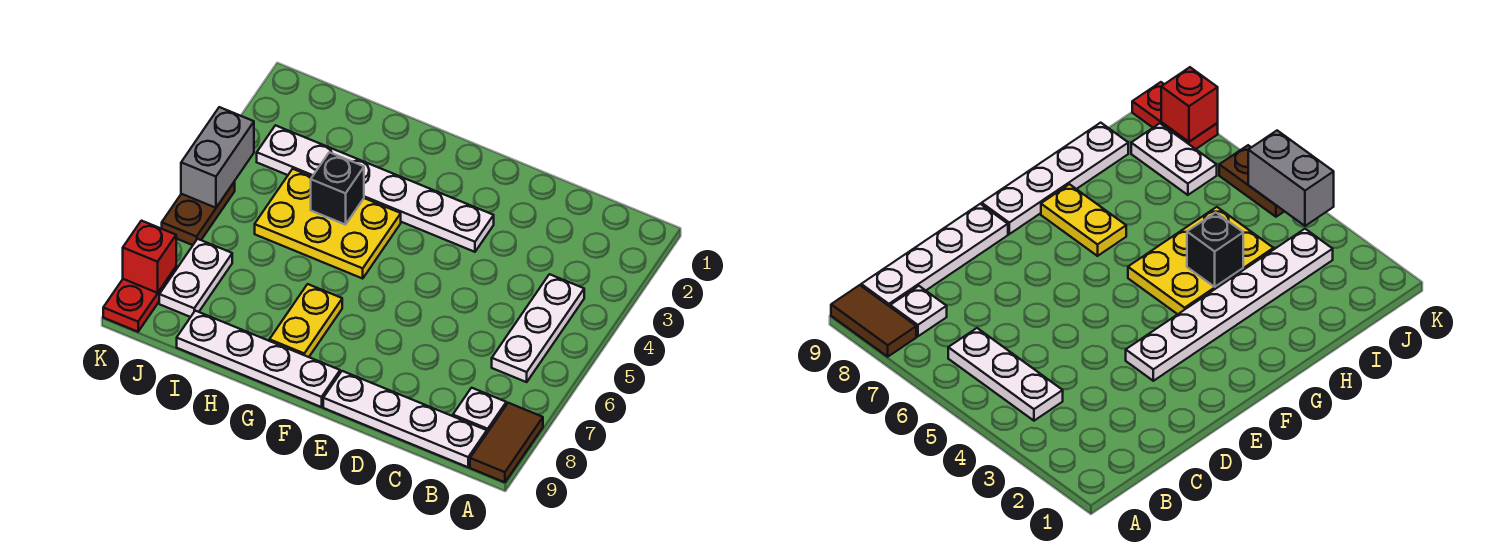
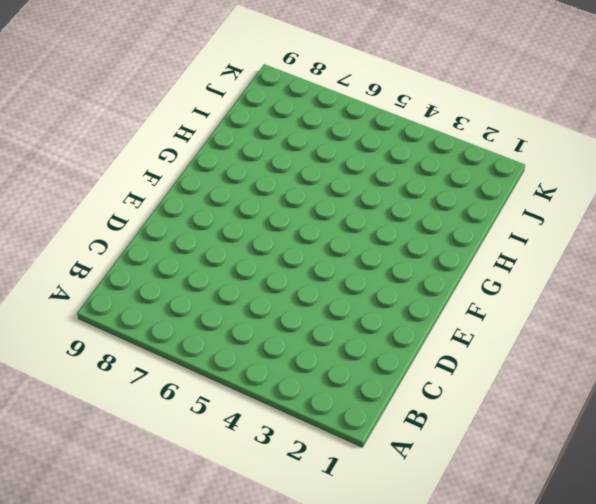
none -> brown 1x2 tile [470,403,543,482]
none -> white 1x3 plate [492,274,584,382]
none -> white 1x1 plate [453,388,506,433]

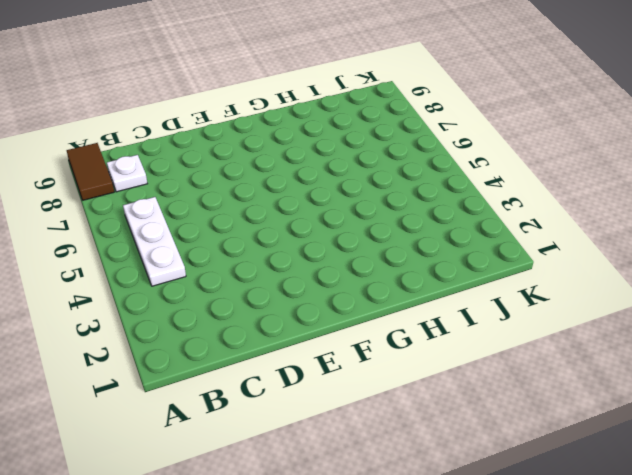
none -> white 1x4 plate [323,371,487,467]
none -> white 1x6 plate [257,125,494,252]
none -> white 1x4 plate [177,311,340,407]

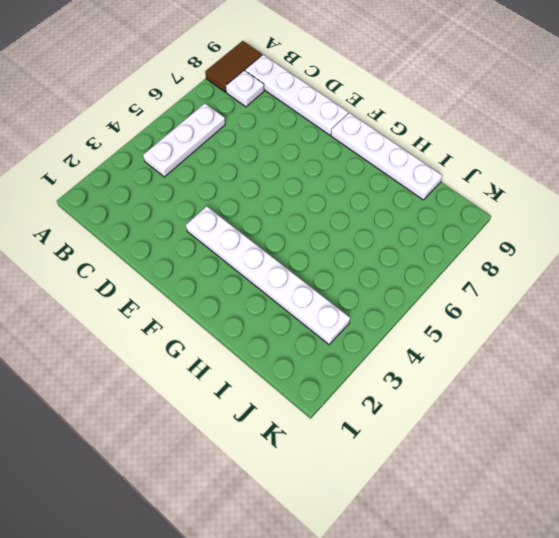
none -> yellow 2x3 plate [255,169,401,278]
none -> yellow 1x2 plate [269,284,342,357]
none -> white 1x2 plate [159,239,232,317]

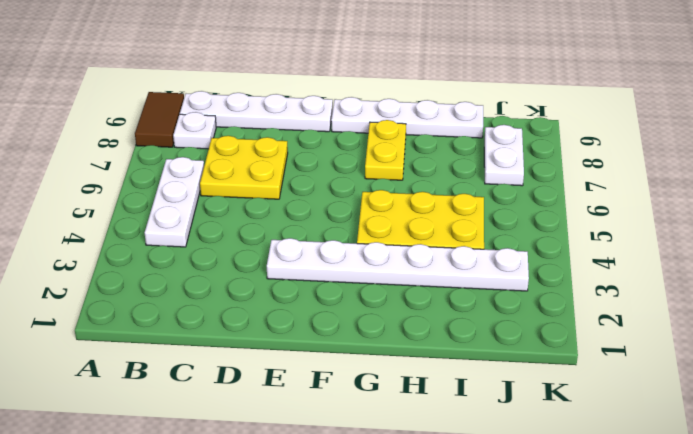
yellow 2x2 plate [200,136,288,199] -> none
none -> brown 1x2 plate [162,182,235,245]
none -> red 1x2 plate [103,267,176,332]
none -> black 1x1 brick [311,152,364,225]

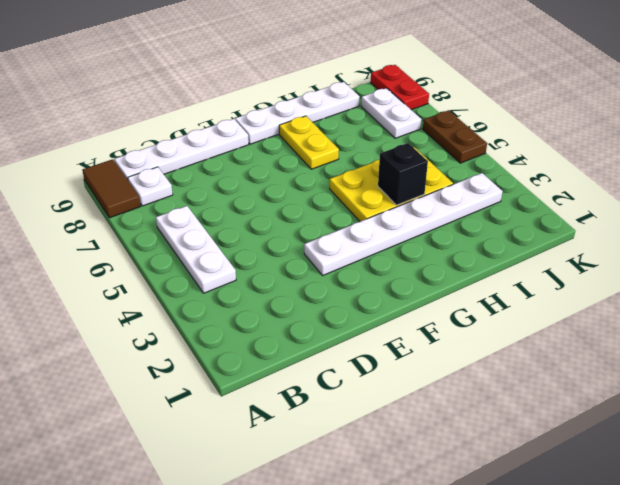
none -> grey 1x2 brick [181,107,254,208]
none -> red 1x1 brick [123,221,176,293]

